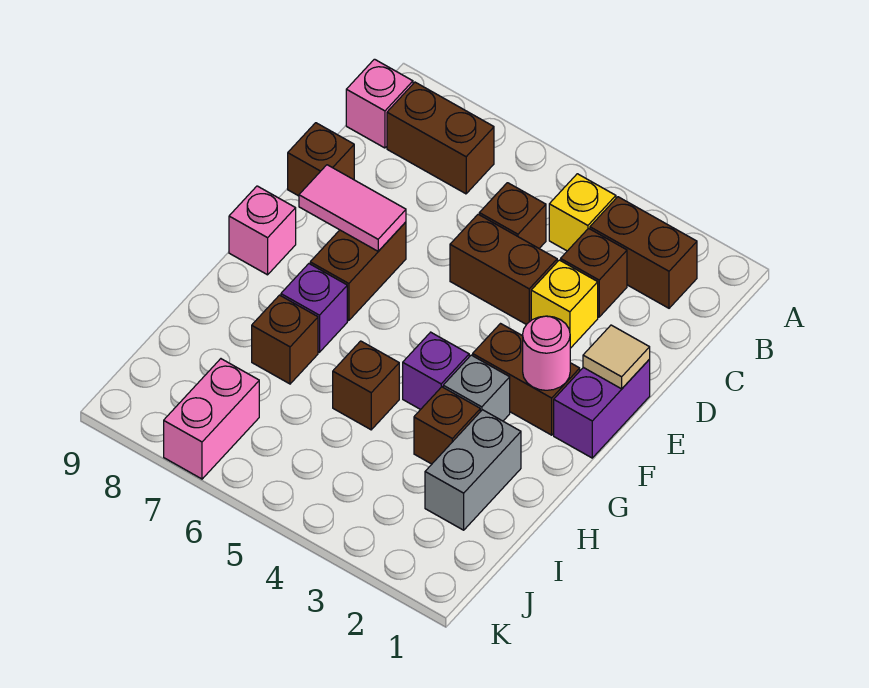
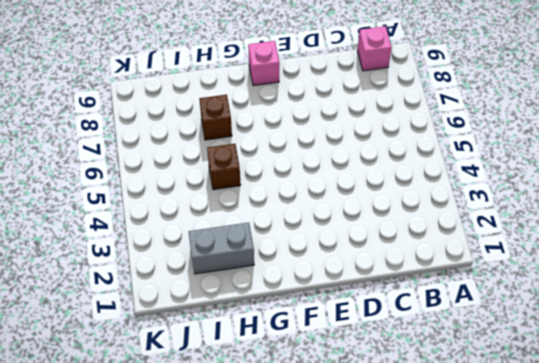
none -> brown 1x2 brick [590,197,697,308]
none -> yellow 1x1 brick [549,174,616,251]
none -> brown 1x2 brick [387,82,494,194]

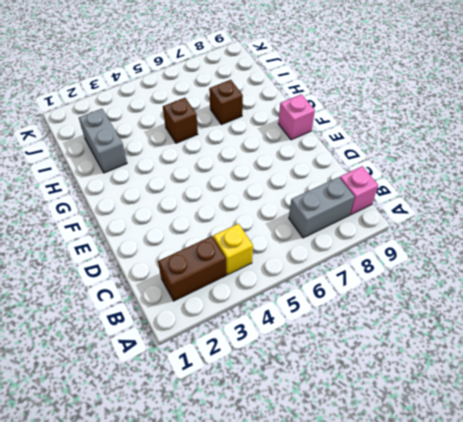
grey 1x2 brick [289,177,354,238] -> brown 1x2 brick [387,82,494,194]
none -> brown 1x1 brick [561,228,627,317]
none -> brown 1x1 brick [479,183,546,248]
none -> yellow 1x1 brick [531,260,598,348]

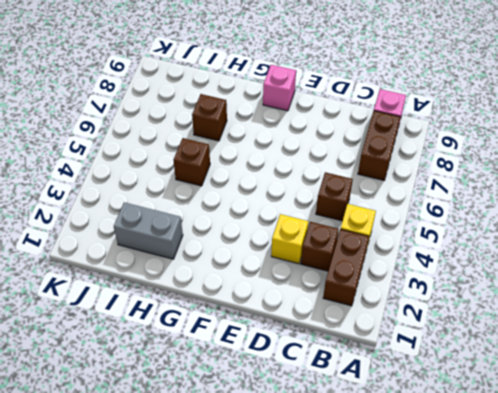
none -> brown 1x2 brick [450,214,557,325]
none -> brown 1x1 brick [288,123,354,196]
none -> purple 1x2 brick [554,360,650,458]

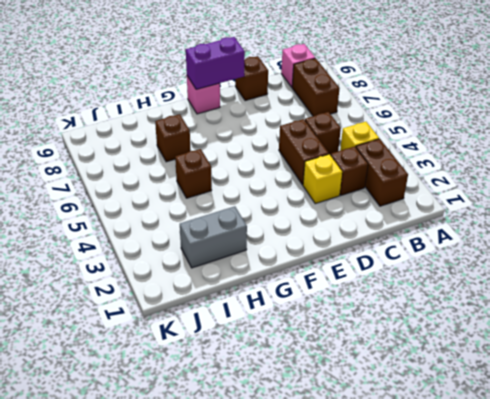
purple 1x2 brick [186,37,245,89] -> purple 1x2 brick moved to [554,360,650,458]
none -> brown 1x2 brick [310,222,406,321]
none -> brown 1x2 brick [473,324,580,435]
none -> grey 1x1 brick [443,355,510,421]

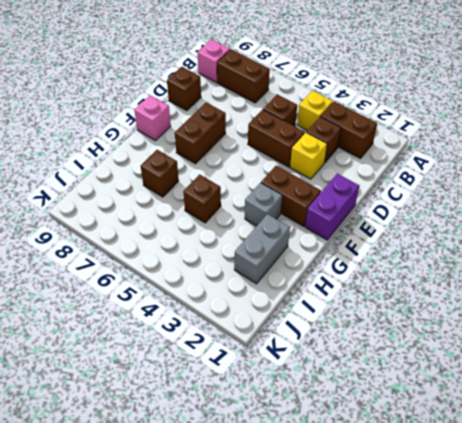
none -> purple 1x1 brick [403,332,469,410]
none -> purple 1x1 brick [281,264,347,352]
none -> brown 1x1 brick [414,387,480,464]

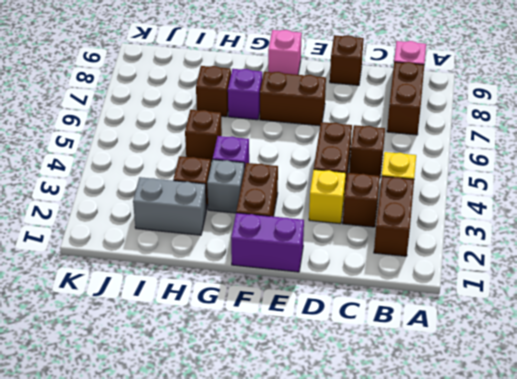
none -> pink 1x2 brick [164,359,259,479]
none -> tan 1x1 tile [583,325,650,389]
none -> pink 1x2 tile [299,165,406,251]

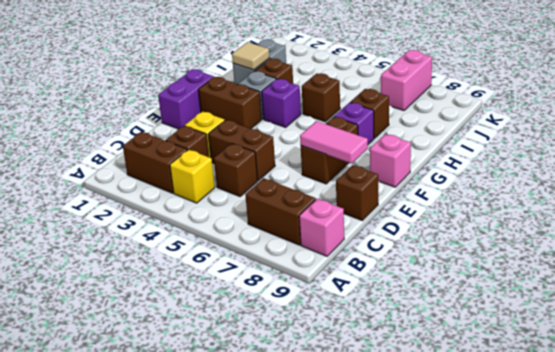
tan 1x1 tile [232,42,269,70] -> tan 1x1 tile moved to [583,325,650,389]
none -> pink 1x1 round brick [523,316,570,390]

